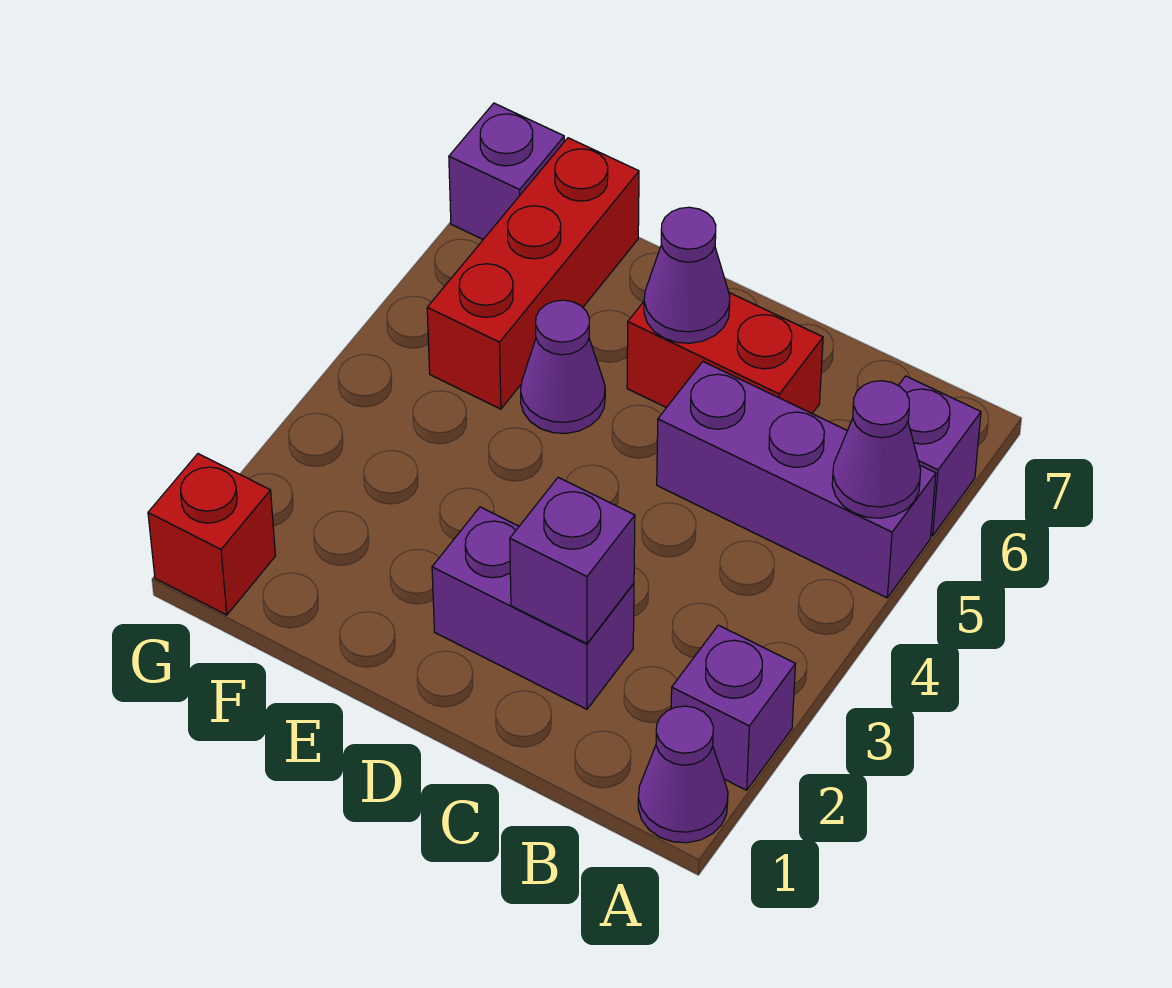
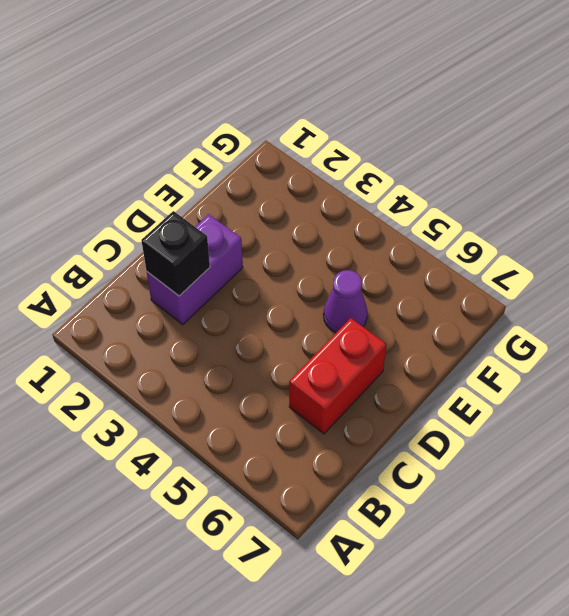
black 1x1 brick [141,211,210,296] -> purple 1x1 brick [510,477,635,644]
none -> purple 1x1 cone [638,706,728,843]
none -> purple 1x1 brick [671,625,795,790]
none -> purple 1x3 brick [657,362,936,598]

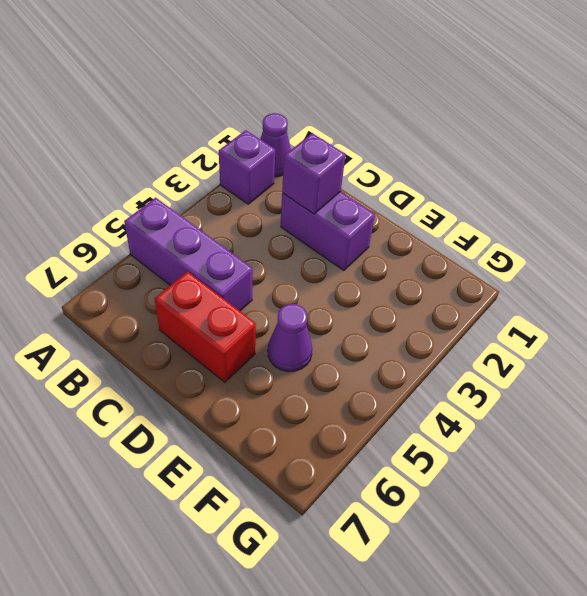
none -> purple 1x1 brick [898,376,981,536]
none -> red 1x3 brick [427,138,639,409]
none -> red 1x1 brick [148,454,275,615]

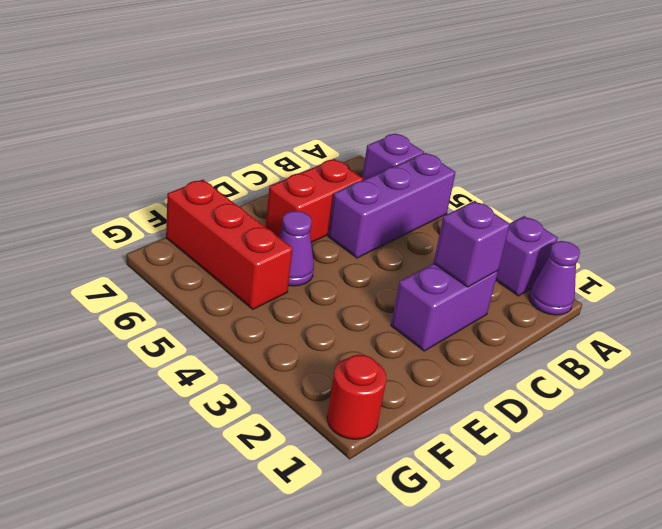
red 1x1 round brick [327,355,386,439] -> red 1x1 brick [148,454,275,615]
none -> purple 1x1 brick [449,103,564,239]
none -> purple 1x1 cone [832,381,921,518]
none -> purple 1x1 cone [644,207,730,343]

